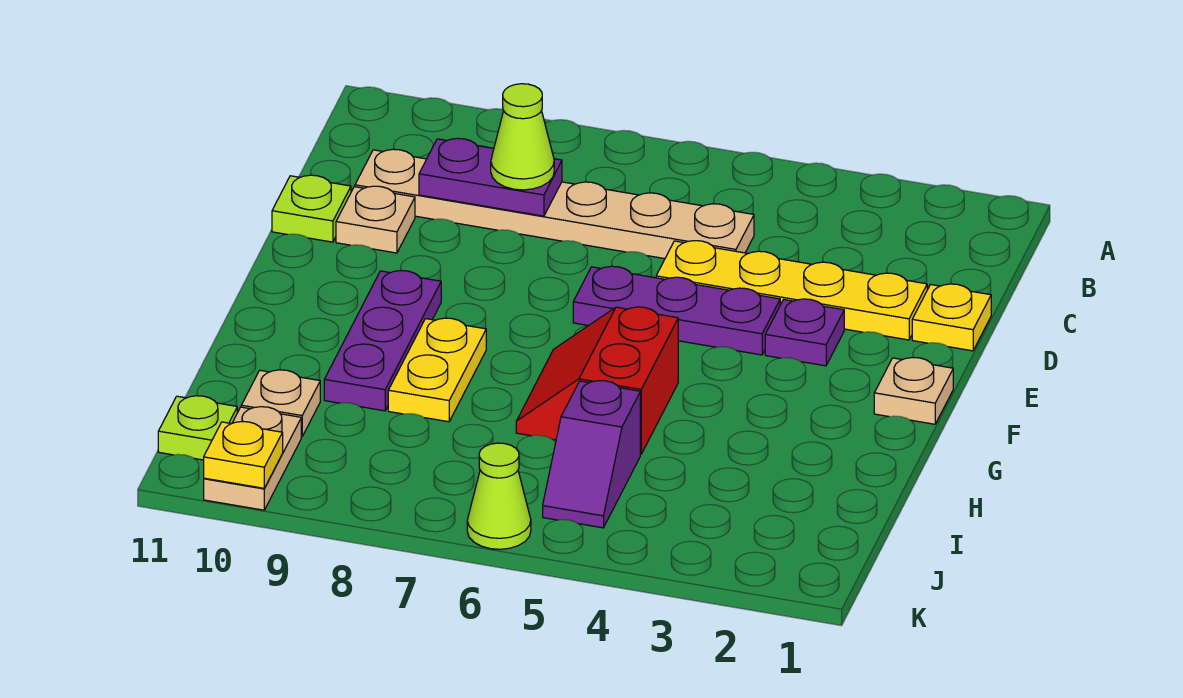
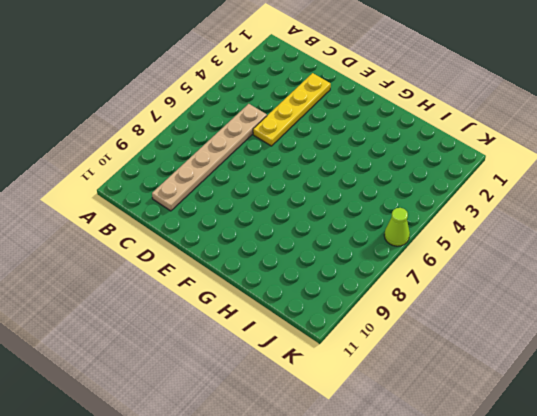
none -> yellow 1x1 plate [912,284,991,351]
none -> tan 1x1 plate [336,186,415,253]
none -> lime 1x1 plate [272,175,351,242]

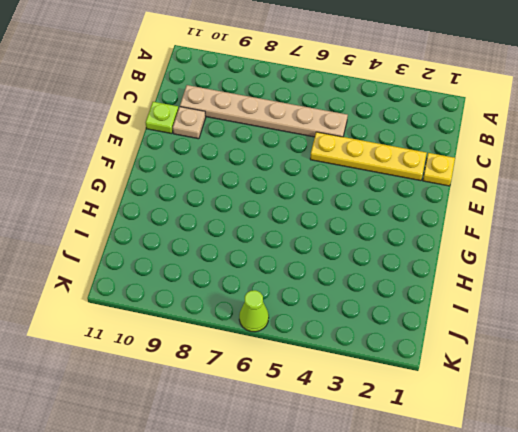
none -> purple 1x1 plate [765,299,844,366]
none -> purple 1x3 plate [573,266,780,355]
none -> tan 1x1 plate [874,358,953,424]

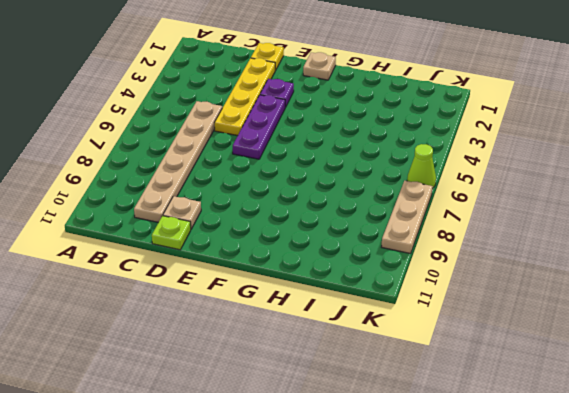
tan 1x3 plate [382,181,433,254] -> none
none -> purple 1x3 plate [324,271,441,411]
none -> red 2x2 slope [516,307,678,454]
none -> yellow 1x2 plate [388,318,486,422]

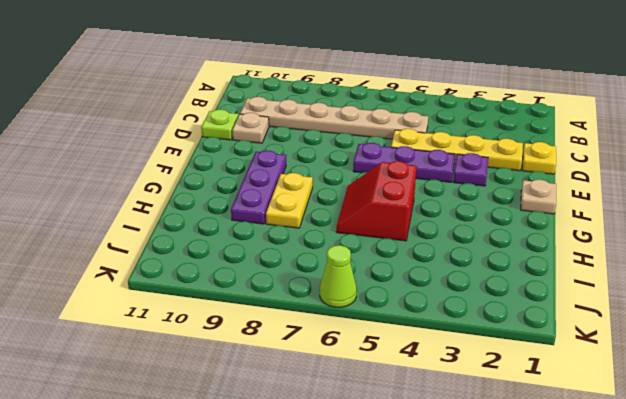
none -> purple 1x2 slope [543,381,640,528]
none -> tan 1x1 plate [241,370,320,437]
none -> tan 1x2 plate [204,407,301,510]

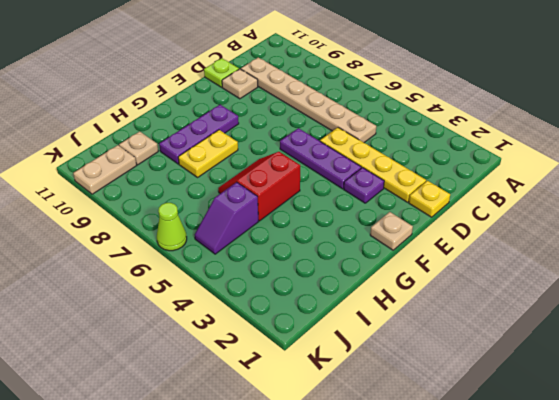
none -> lime 1x1 plate [158,396,237,460]
none -> purple 1x2 plate [419,138,562,216]
none -> yellow 1x1 plate [204,422,283,488]

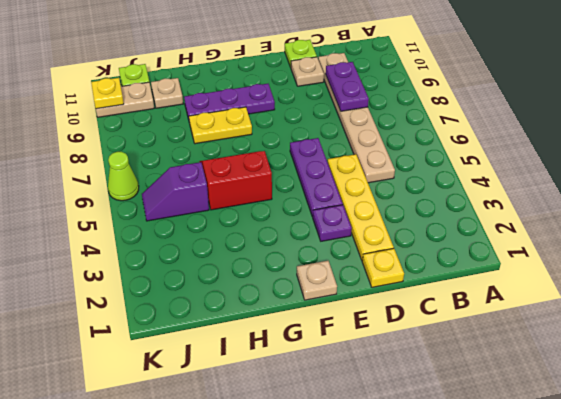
none -> lime 1x1 cone [491,84,554,190]

